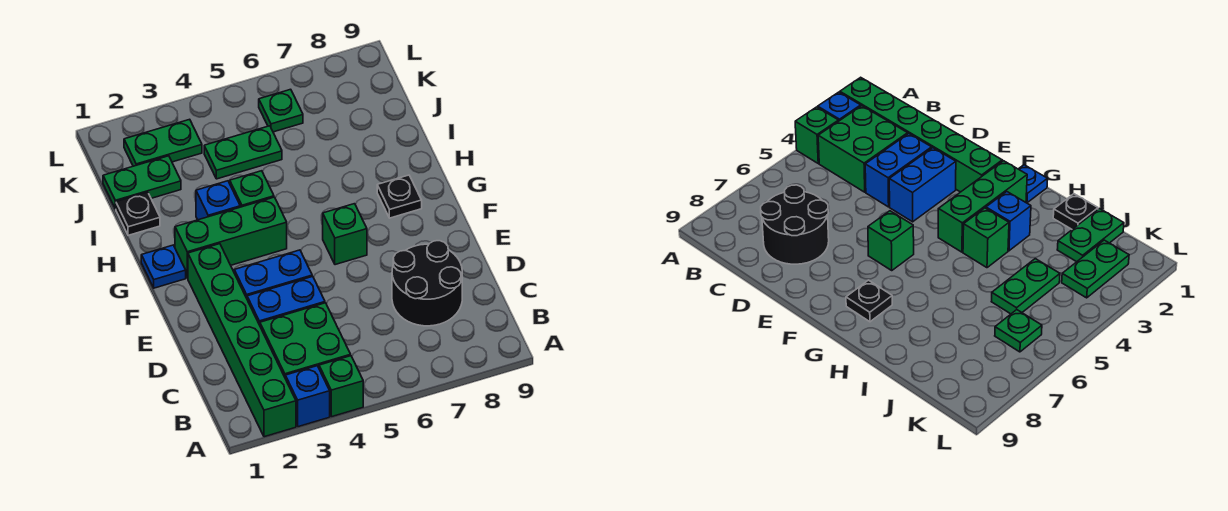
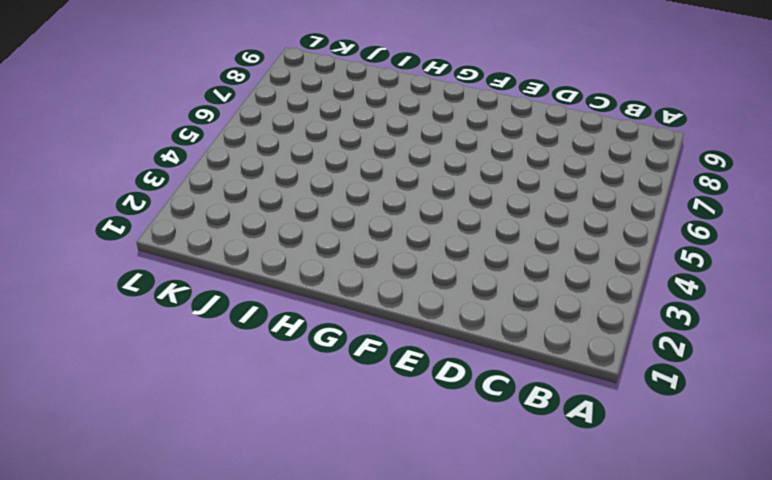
none -> green 1x6 brick [188,244,296,437]
none -> blue 1x1 brick [285,366,330,427]
none -> green 1x1 brick [319,356,363,417]

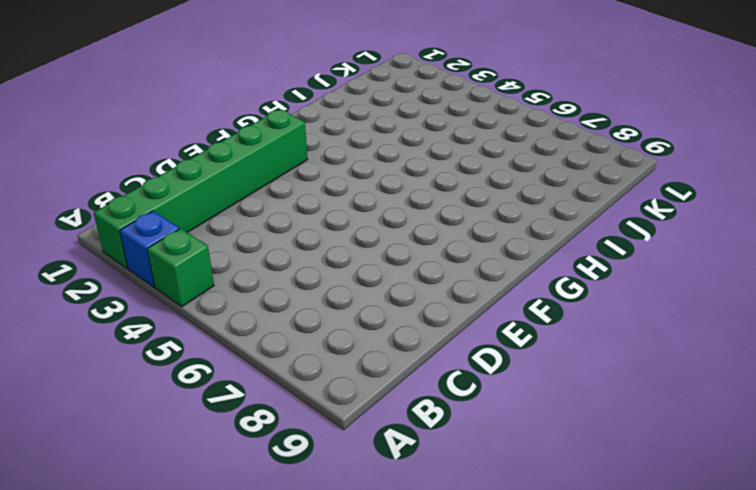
none -> green 2x2 brick [260,303,351,377]
none -> black 2x2 round brick [392,241,462,326]
none -> blue 1x2 brick [247,276,325,325]

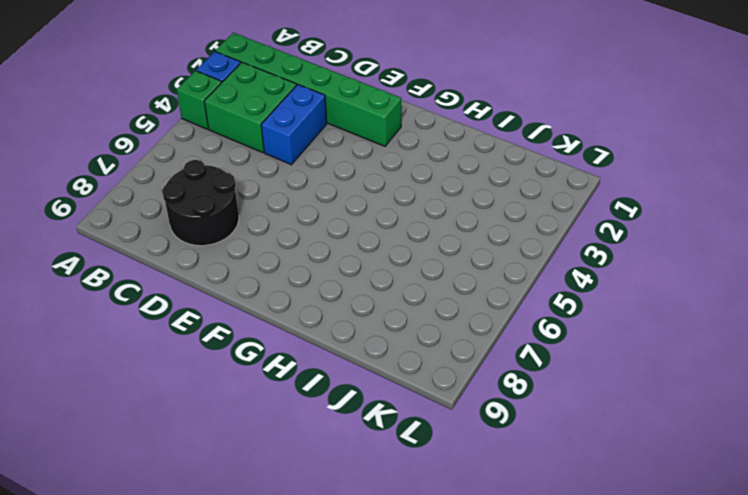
none -> blue 1x2 brick [234,250,312,298]
none -> green 1x1 brick [323,204,367,265]
none -> blue 1x1 plate [141,245,186,288]

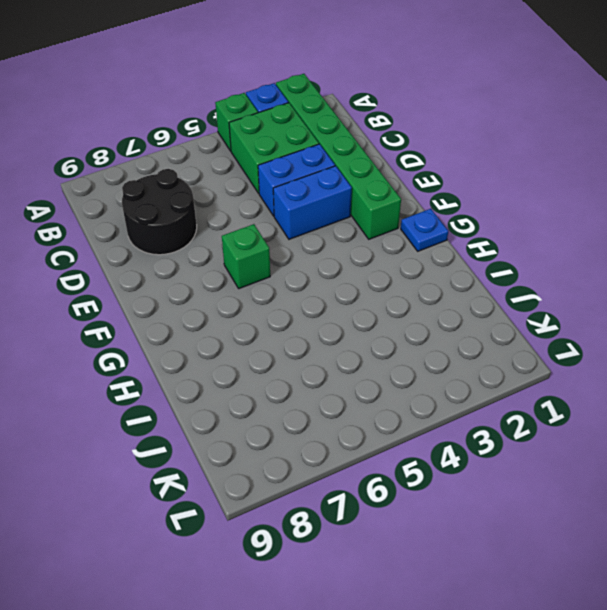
none -> green 1x3 brick [175,197,287,278]
none -> black 1x1 plate [377,175,422,218]
none -> blue 1x1 brick [196,181,240,220]

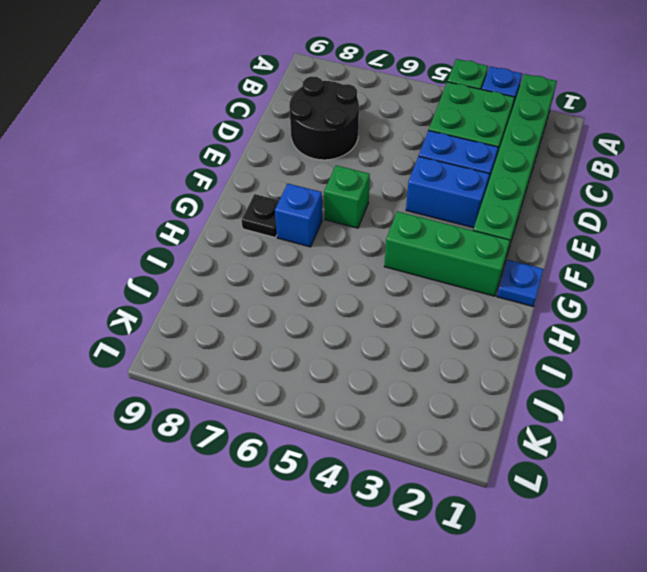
blue 1x1 brick [275,184,322,247] -> blue 1x1 brick moved to [196,181,240,220]
none -> green 1x1 brick [230,171,274,207]
none -> black 1x1 plate [116,192,160,235]
none -> green 1x2 plate [103,156,181,209]

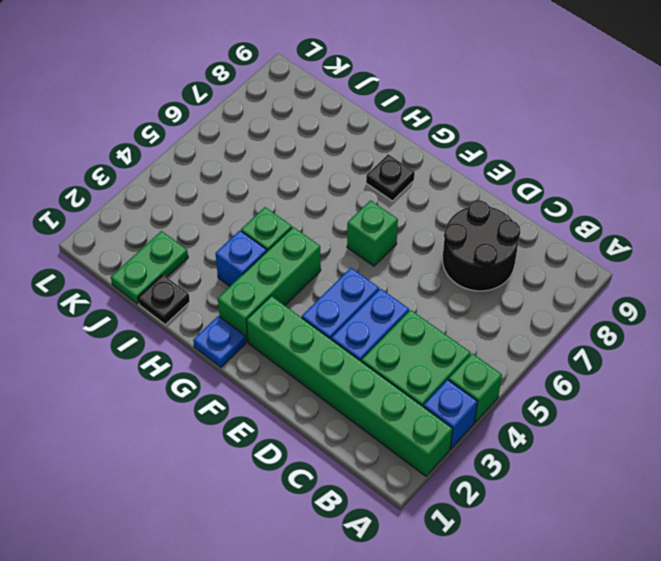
none -> green 1x2 plate [204,126,282,179]
none -> green 1x2 plate [124,119,202,166]
none -> green 1x1 plate [259,89,303,132]

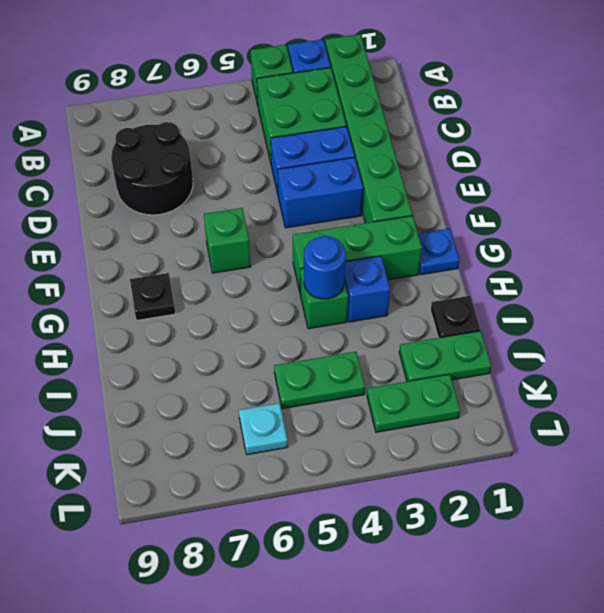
blue 1x1 round brick [304,236,346,299] -> none
cyan 1x1 plate [239,403,288,455] -> green 1x1 plate [259,89,303,132]

